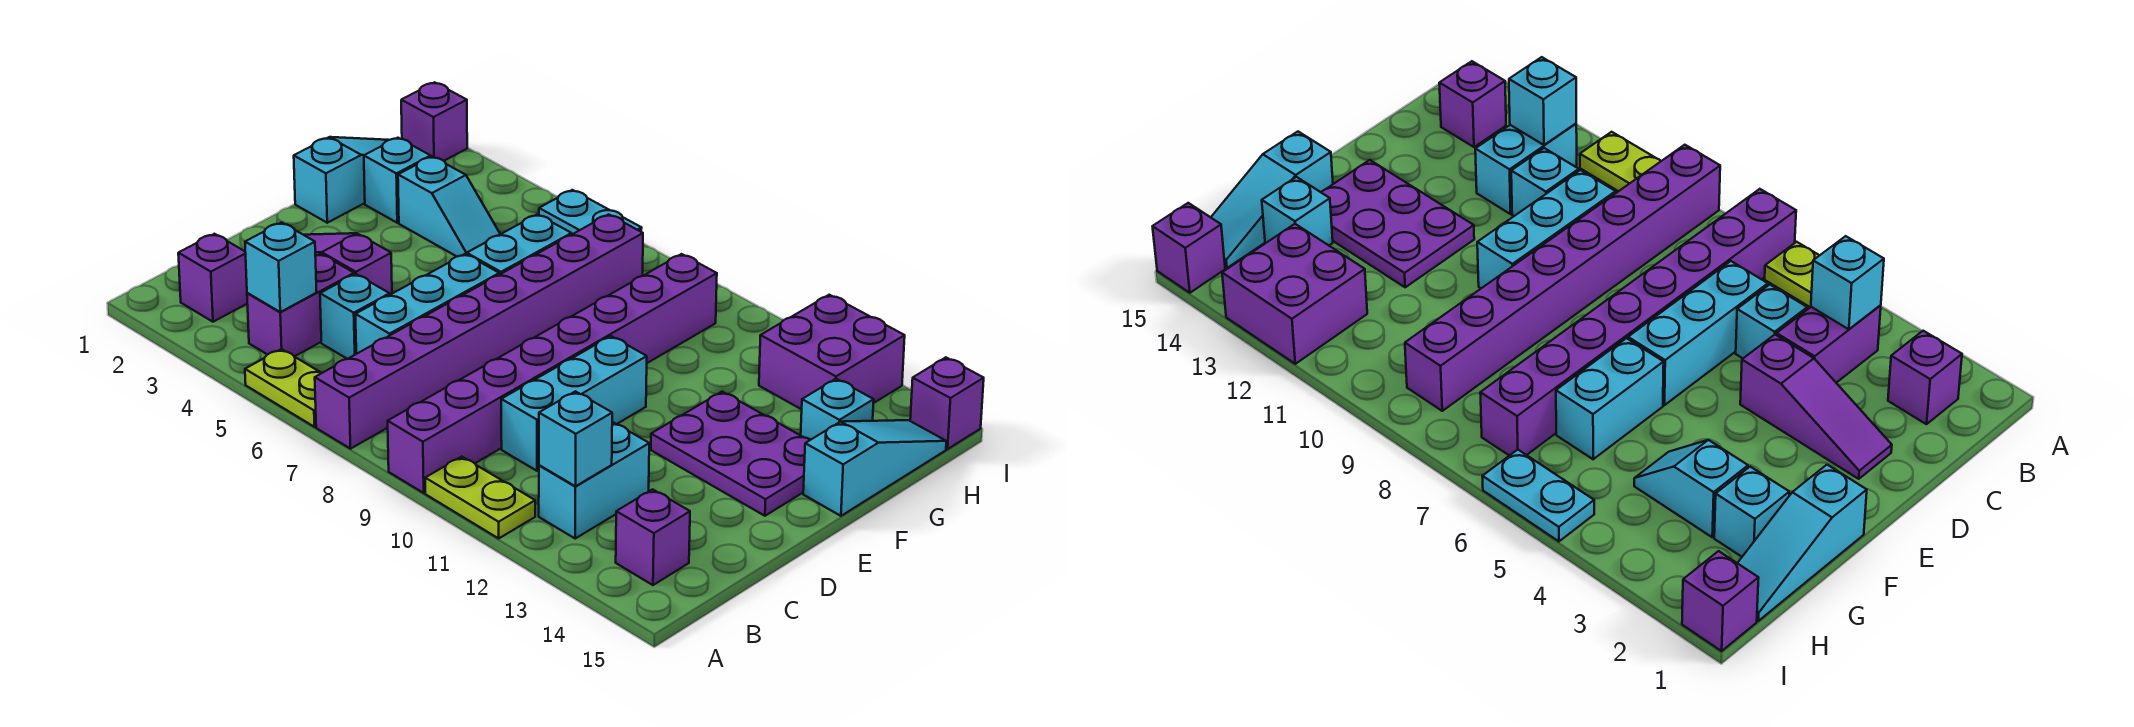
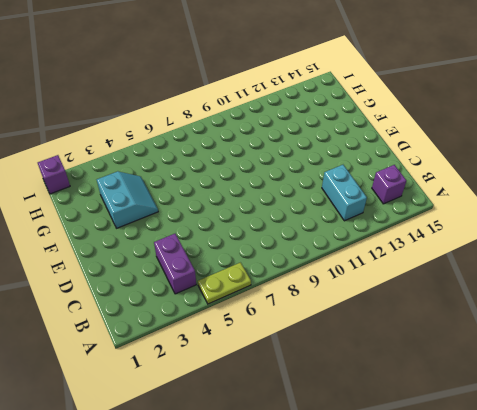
cyan 2x2 slope [97,171,158,228] -> cyan 1x2 slope [398,157,500,257]
none -> purple 1x8 brick [315,214,643,449]
none -> purple 1x8 brick [388,254,717,493]
none -> lime 1x2 plate [425,457,535,538]

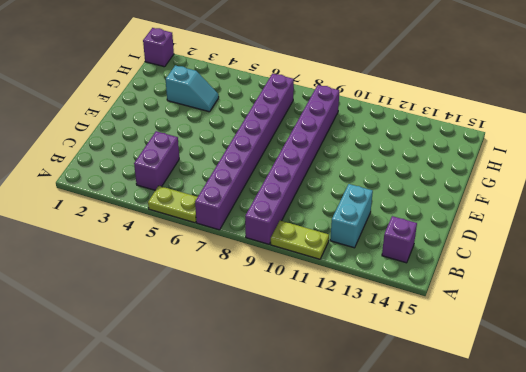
none -> purple 1x1 brick [178,234,247,322]
none -> cyan 1x1 brick [320,274,390,359]
none -> cyan 1x3 brick [355,254,499,354]

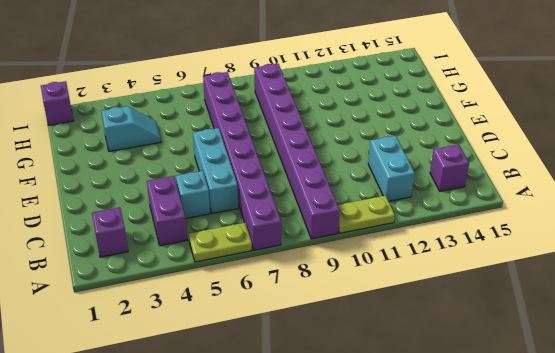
none -> cyan 1x3 brick [501,336,647,471]
none -> cyan 1x1 brick [1511,148,1579,216]
none -> purple 1x3 slope [304,233,392,295]

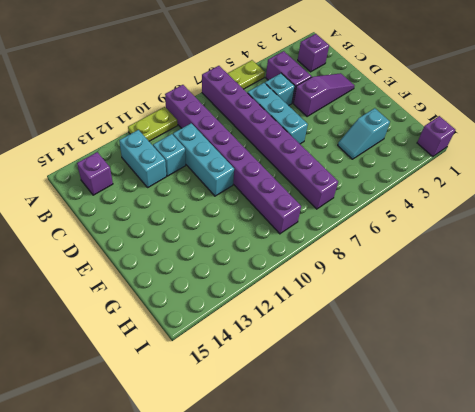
none -> purple 2x3 plate [651,392,811,516]
none -> cyan 1x3 slope [294,137,388,223]
none -> cyan 1x2 brick [467,214,571,275]

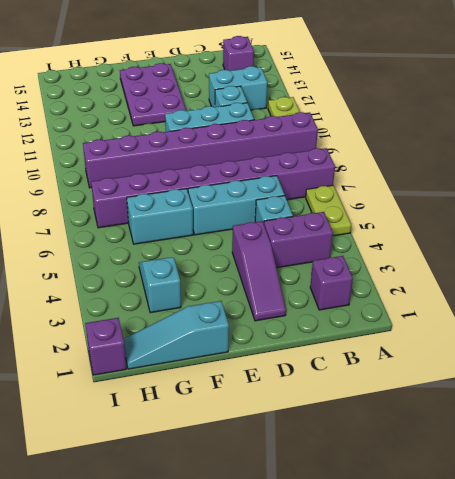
none -> cyan 1x3 slope [803,420,946,516]
none -> cyan 1x1 brick [364,138,431,223]
none -> cyan 1x1 brick [801,379,874,439]

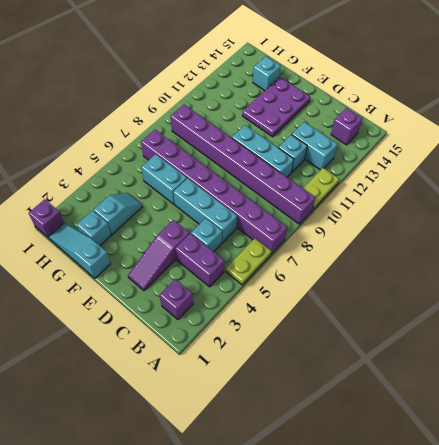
none -> cyan 1x3 slope [803,420,946,516]
none -> purple 2x2 brick [759,295,905,409]
none -> cyan 1x2 plate [539,190,642,235]

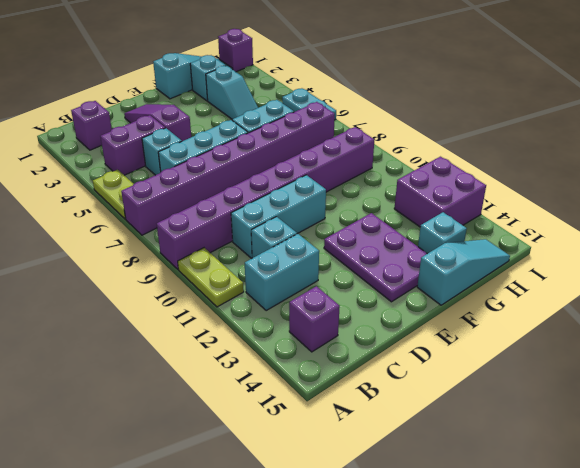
none -> purple 1x1 brick [910,357,984,449]
none -> cyan 1x1 brick [245,223,317,312]
none -> cyan 1x1 brick [539,391,612,486]

